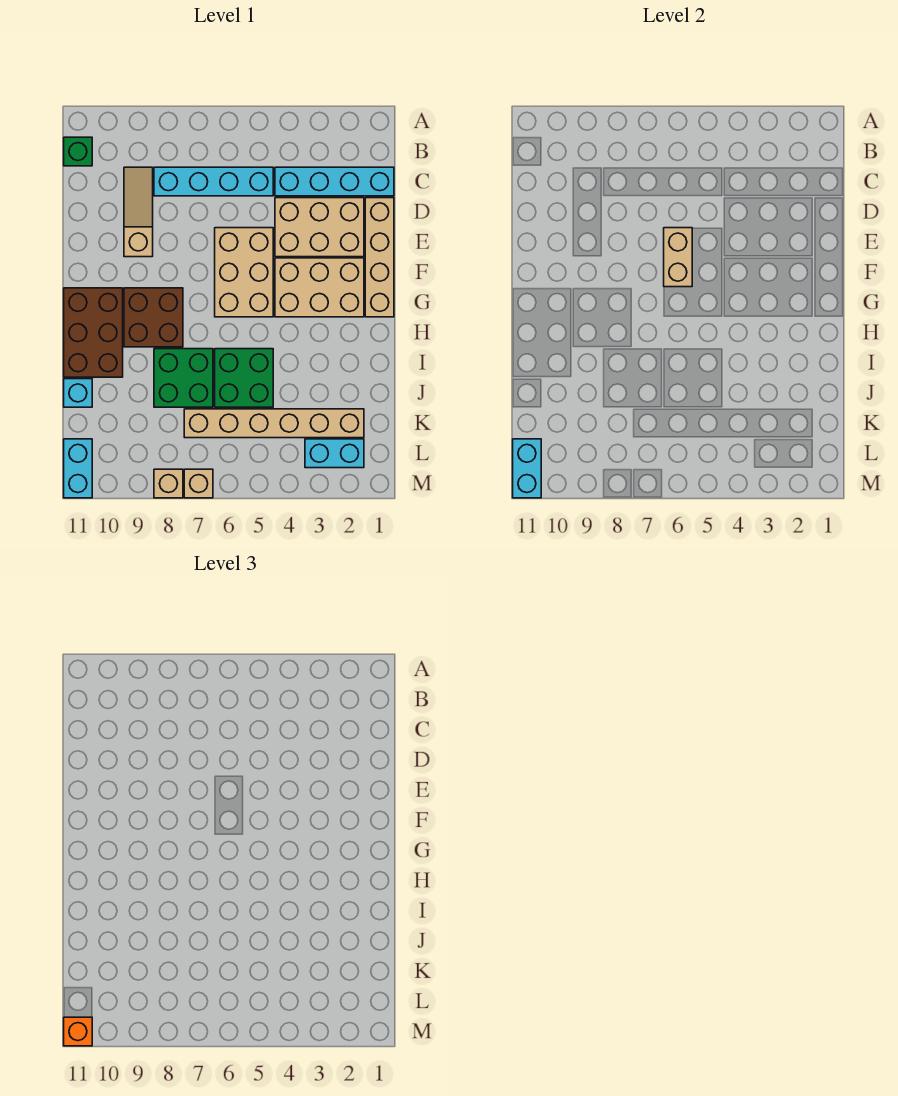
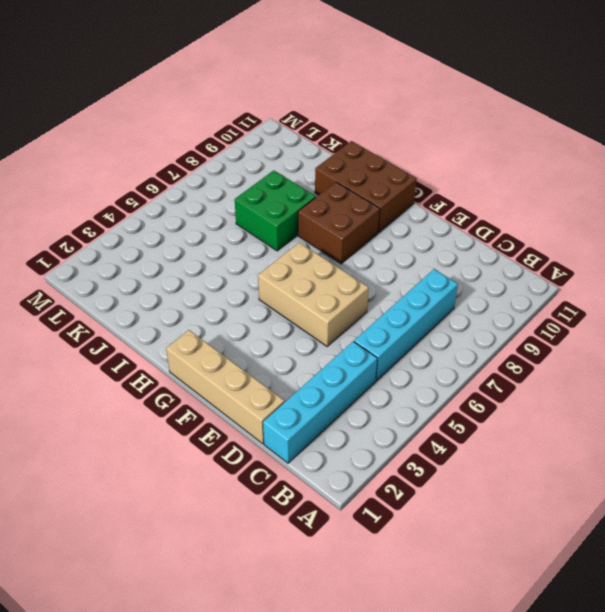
none -> green 1x1 brick [64,137,92,166]
none -> tan 1x3 slope [124,167,153,257]
none -> tan 2x3 brick [275,198,364,257]

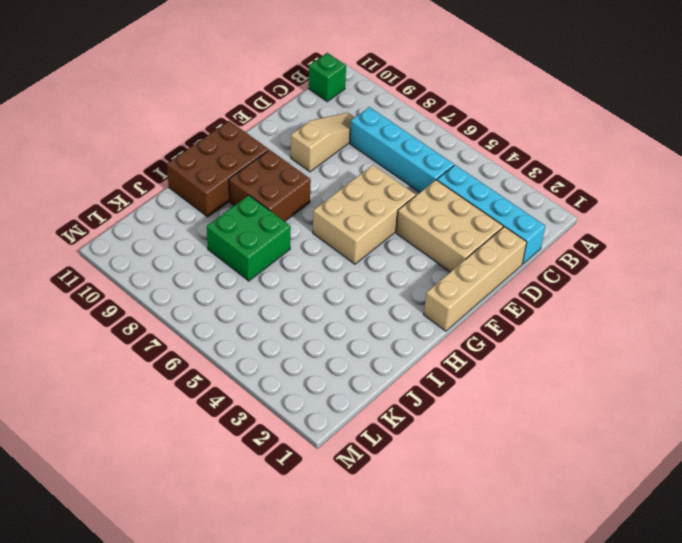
none -> tan 2x3 brick [275,258,364,317]
none -> green 2x2 brick [215,349,273,407]
none -> cyan 1x1 brick [64,379,92,407]

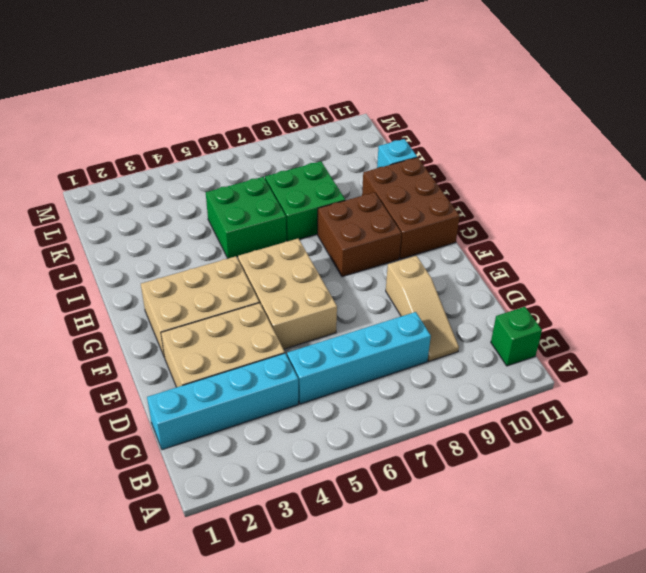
none -> tan 1x4 brick [365,198,394,317]
none -> tan 1x6 brick [184,409,364,438]
none -> cyan 1x2 brick [305,439,364,468]

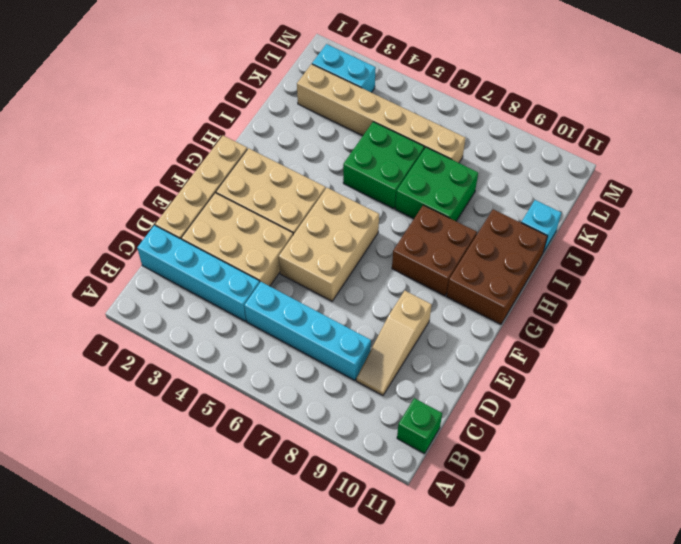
none -> cyan 1x2 brick [64,439,92,498]
none -> tan 1x1 brick [184,469,213,498]
none -> tan 1x1 brick [154,469,183,498]

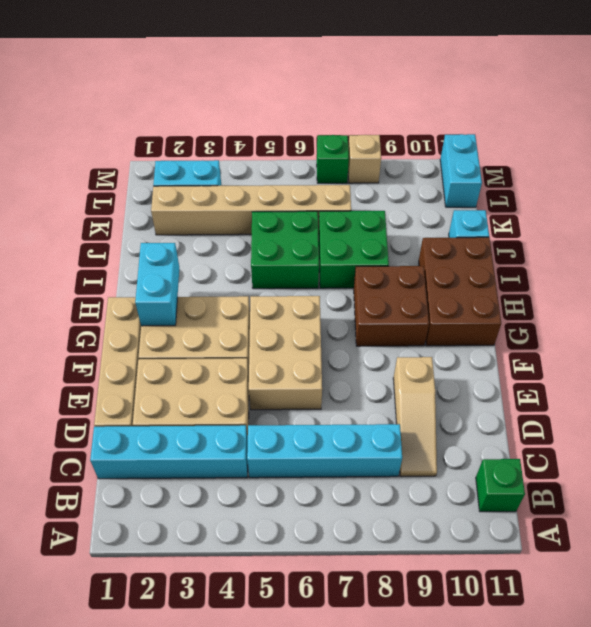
cyan 1x2 brick [135,243,179,326] -> cyan 1x2 brick moved to [513,439,541,498]
green 1x1 brick [317,135,349,183] -> tan 1x1 brick [184,469,213,498]
none -> tan 1x2 brick [664,228,692,287]
none -> orange 1x1 brick [64,1017,92,1046]

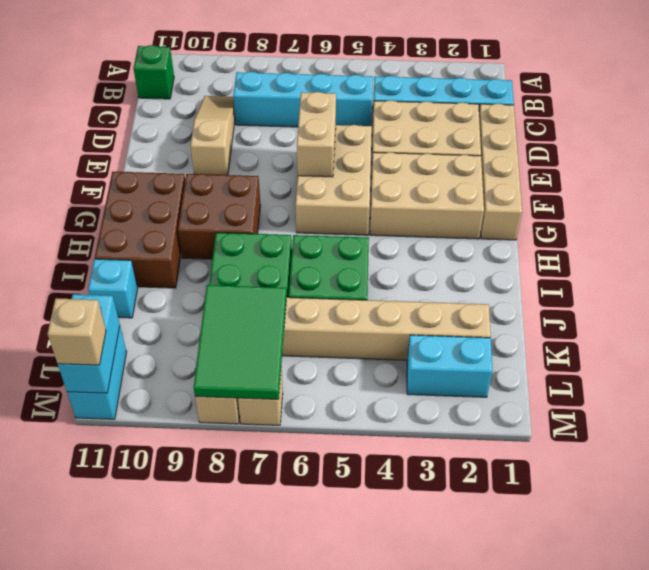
green 2x3 tile [194,285,287,399] -> none
tan 1x1 brick [47,298,106,365] -> orange 1x1 brick [64,1017,92,1046]

